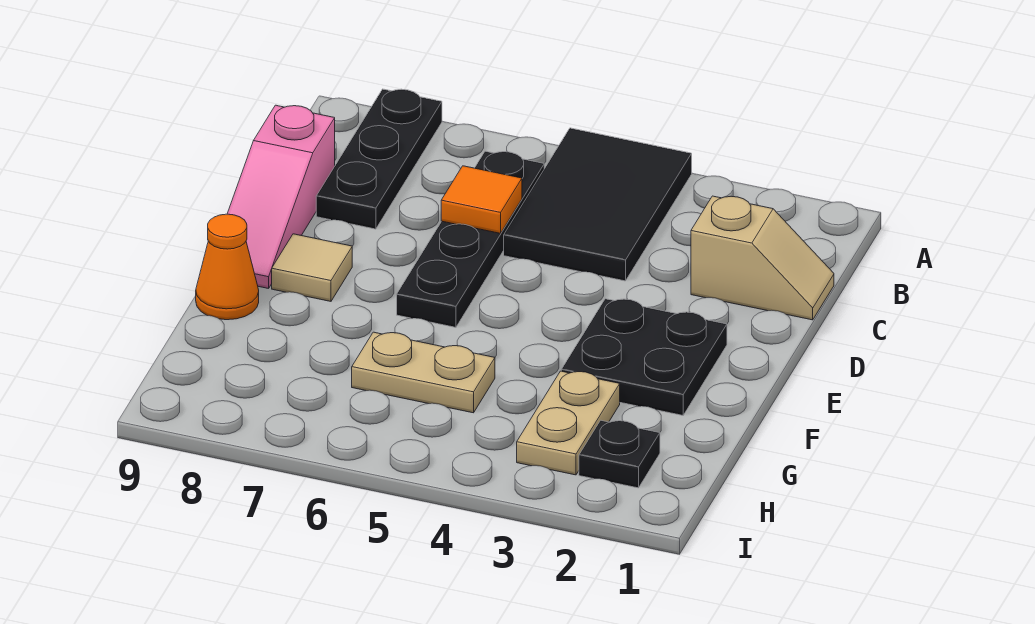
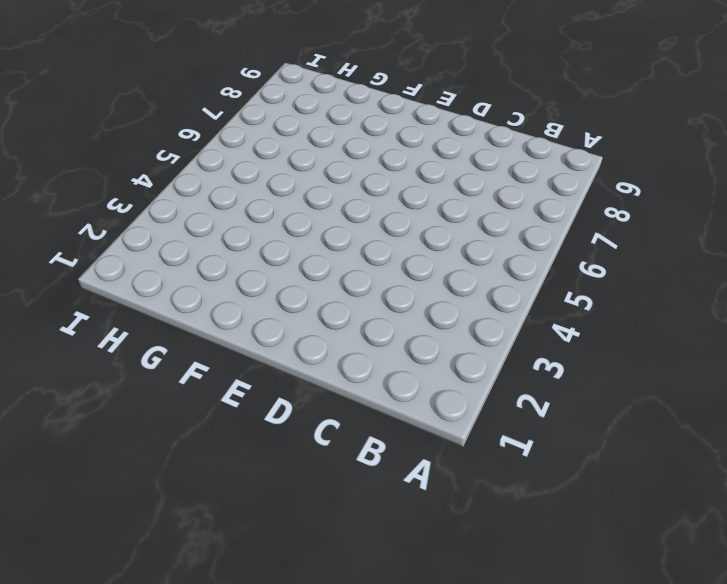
none -> black 2x3 tile [504,128,692,281]
none -> black 1x3 plate [316,89,442,229]
none -> black 1x4 plate [397,151,544,327]

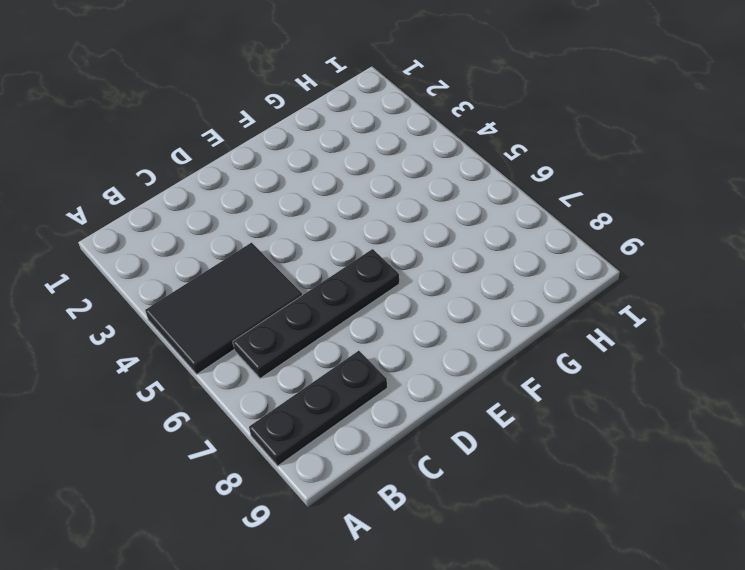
none -> tan 1x2 slope [691,196,834,320]
none -> pink 1x3 slope [227,105,335,289]
none -> black 2x2 plate [561,299,727,415]

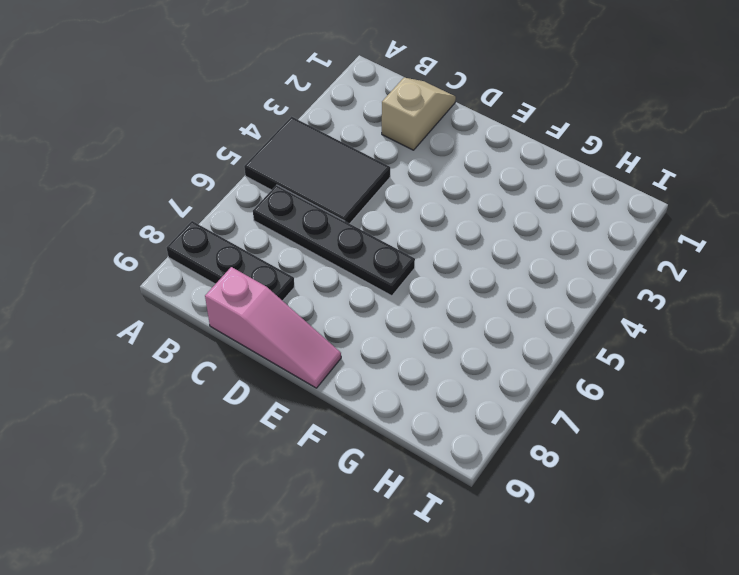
none -> black 2x2 plate [561,299,727,415]
none -> tan 1x1 tile [272,234,352,301]
none -> orange 1x1 cone [196,214,259,320]

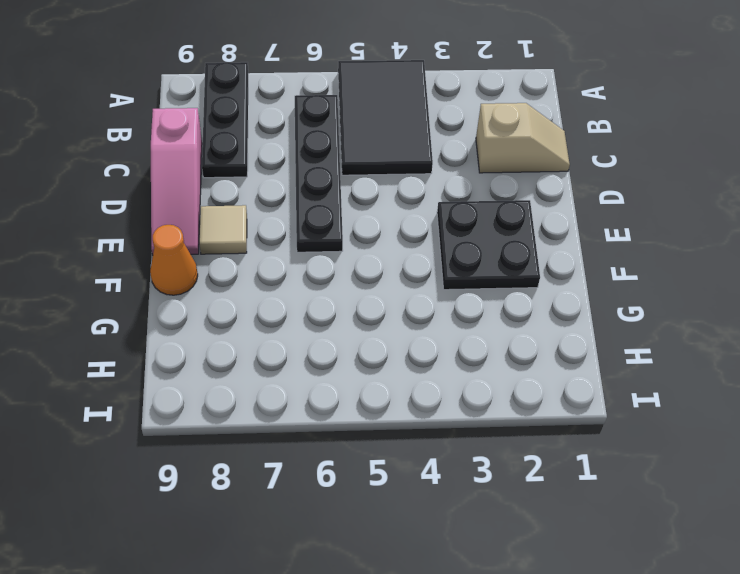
none -> tan 1x2 plate [517,371,620,475]
none -> tan 1x2 plate [352,332,495,413]
none -> black 1x1 plate [579,420,660,488]

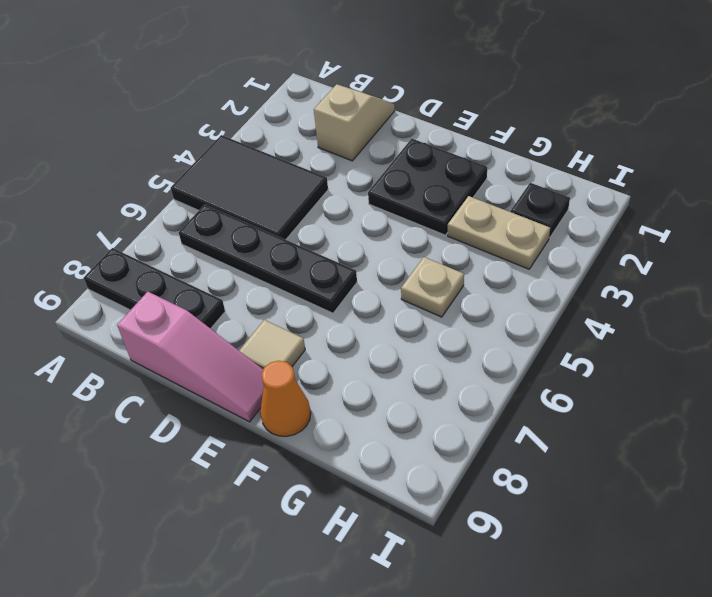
tan 1x1 plate [401,257,464,317] -> tan 1x2 plate [352,332,495,413]
none -> orange 1x1 tile [441,166,522,233]

